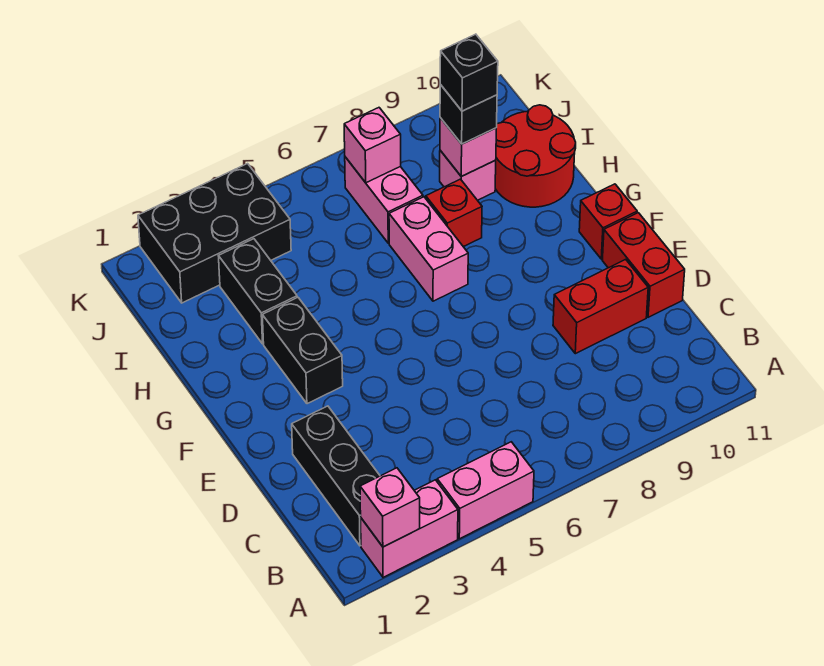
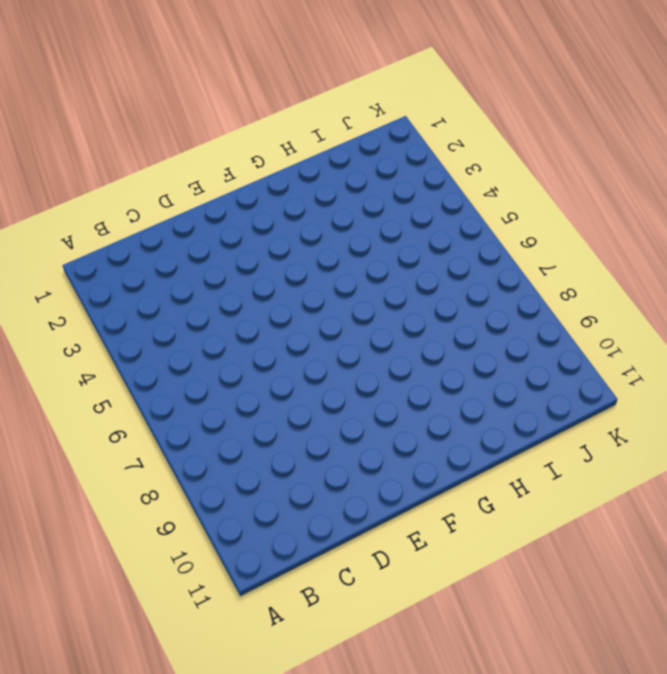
none -> pink 1x2 brick [361,480,458,577]
none -> pink 1x2 brick [437,442,534,539]
none -> black 1x3 brick [292,406,380,546]

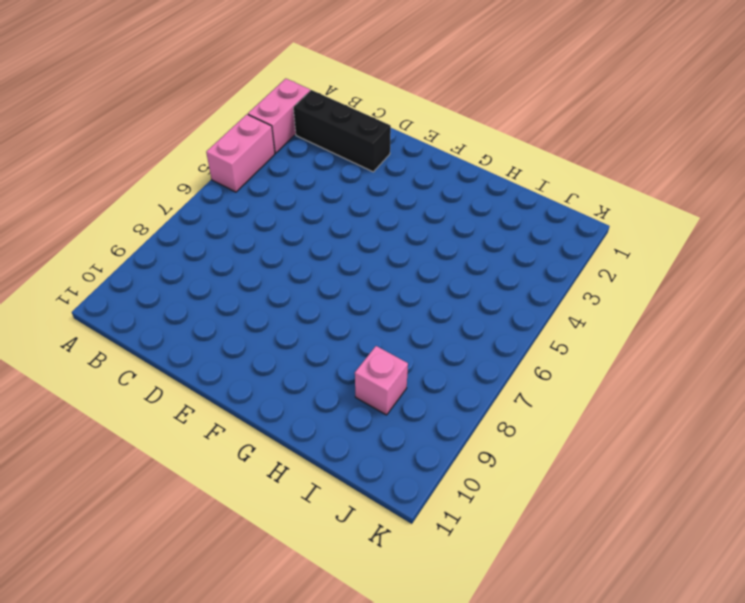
none -> red 1x2 brick [553,259,648,354]
none -> red 1x2 brick [602,213,685,317]
none -> black 1x2 brick [262,297,343,404]

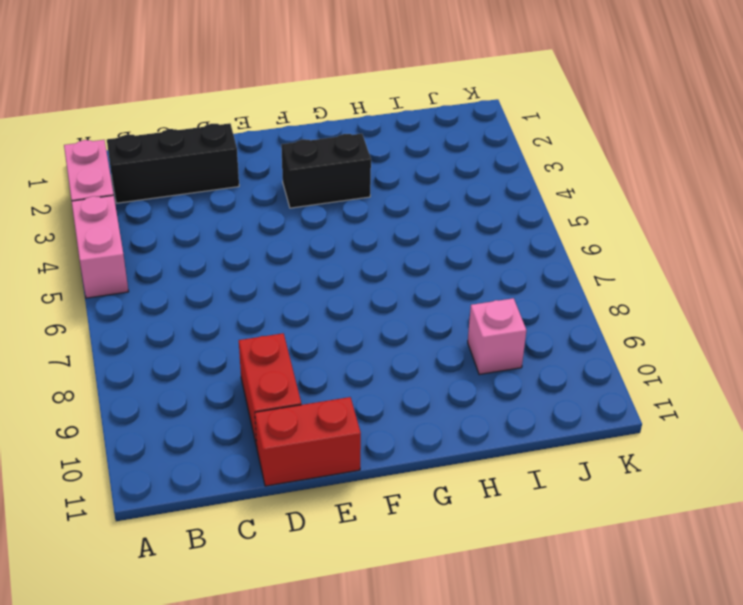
none -> red 1x1 brick [579,184,637,259]
none -> pink 1x2 brick [389,197,468,301]
none -> black 1x2 brick [219,239,297,344]

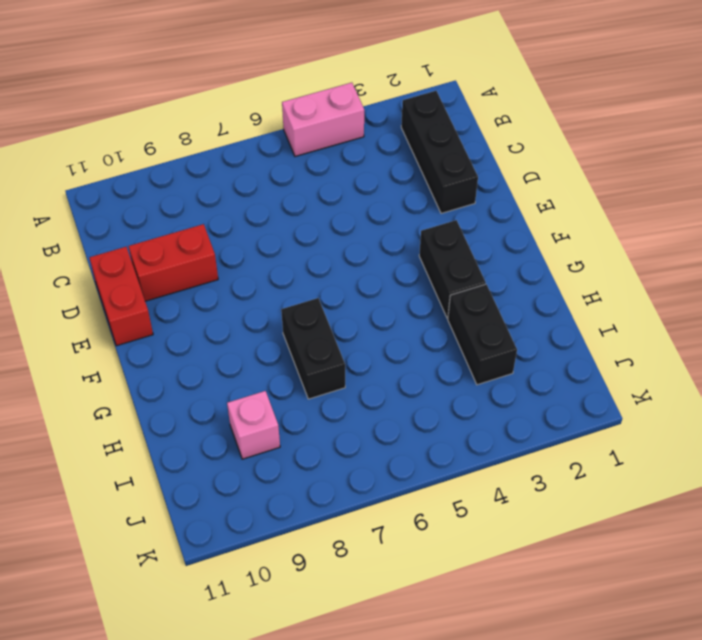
black 1x2 brick [281,298,345,399] -> pink 1x2 brick [389,197,468,301]
none -> pink 1x2 brick [361,480,458,577]
none -> red 1x1 brick [579,184,637,259]
none -> red 1x1 brick [426,179,482,247]

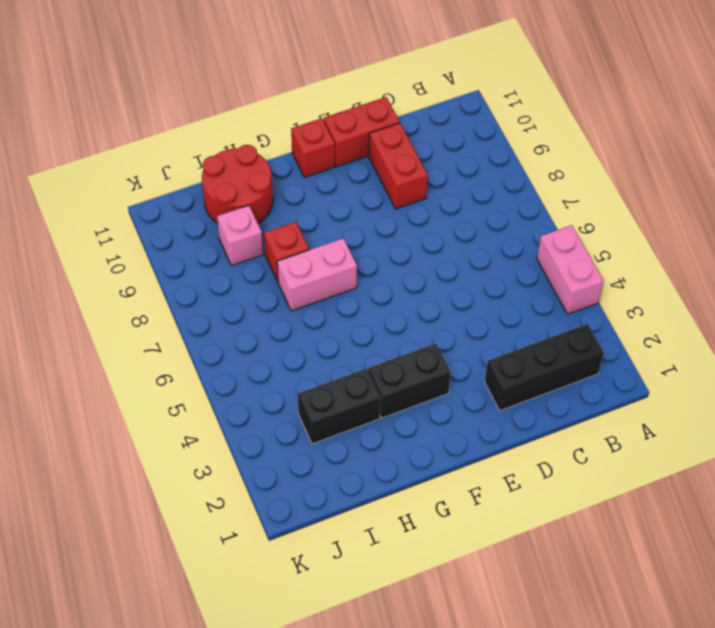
none -> pink 1x2 brick [361,480,458,577]
none -> pink 1x2 brick [345,157,423,243]
none -> black 2x3 brick [138,164,291,303]

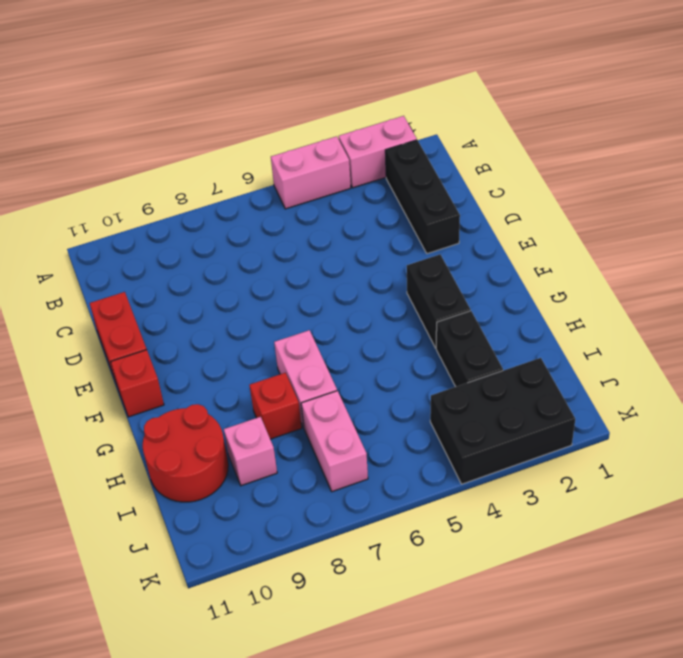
none -> red 1x2 brick [553,259,648,354]
none -> pink 1x1 brick [360,468,420,547]
none -> pink 1x1 brick [440,118,496,176]

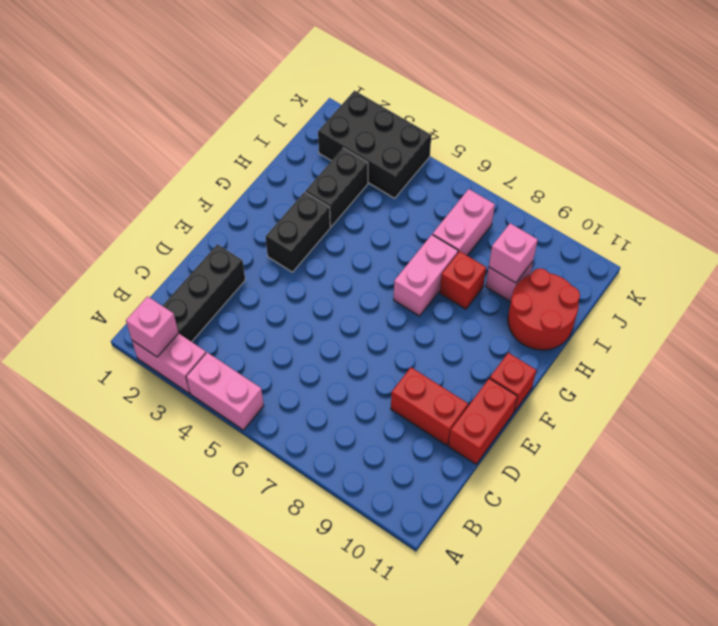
none -> pink 1x1 brick [344,108,401,183]
none -> black 1x1 brick [440,85,497,144]
none -> black 1x1 brick [440,34,498,111]

